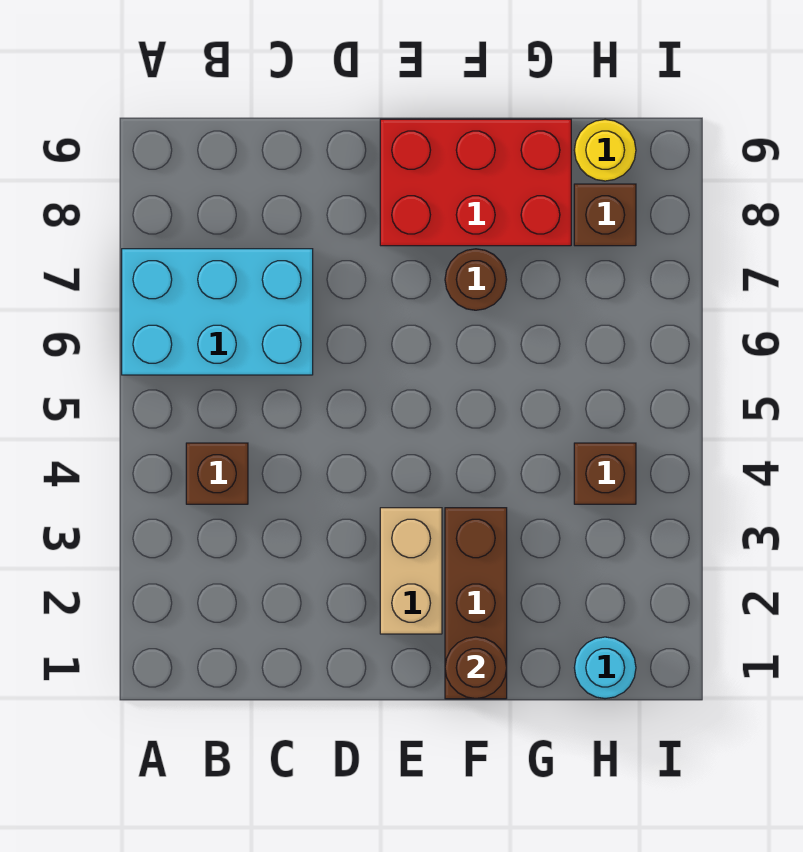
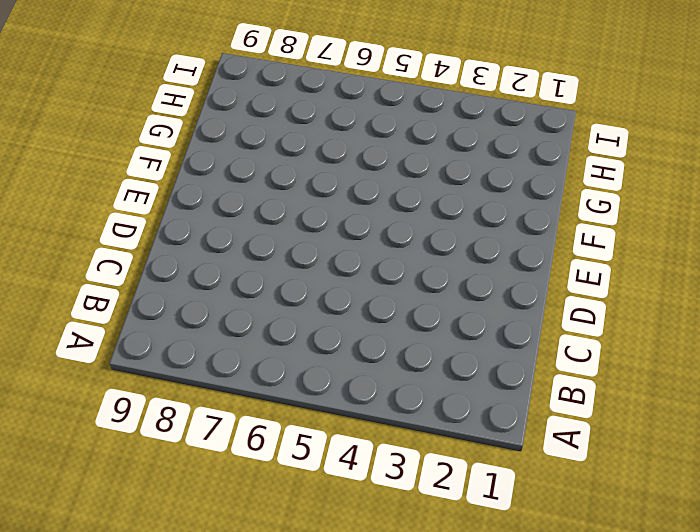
none -> cyan 2x3 brick [122,249,313,375]
none -> brown 1x1 brick [186,443,248,504]

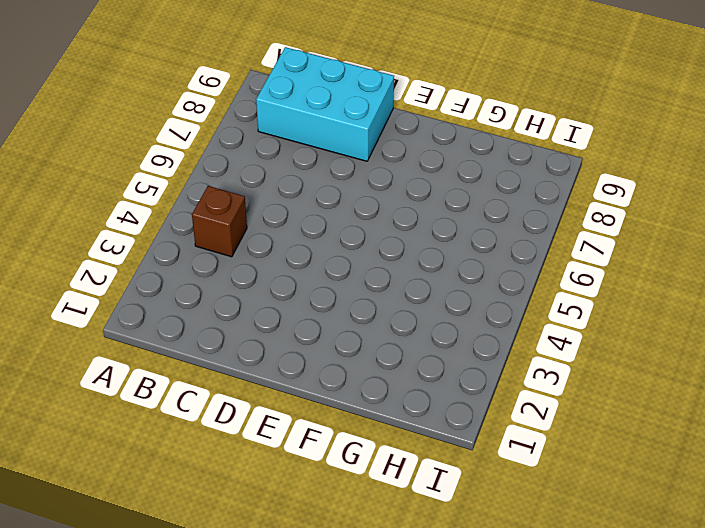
cyan 2x3 brick [256,47,394,161] -> cyan 2x3 brick moved to [122,249,313,375]
none -> tan 1x2 brick [380,508,442,634]
none -> red 2x3 brick [380,119,571,246]

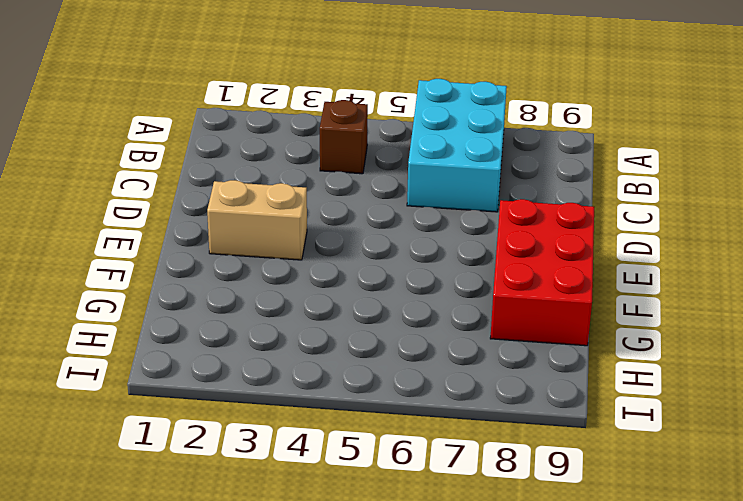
none -> brown 1x3 brick [445,508,507,699]
none -> brown 1x1 round brick [445,249,507,310]

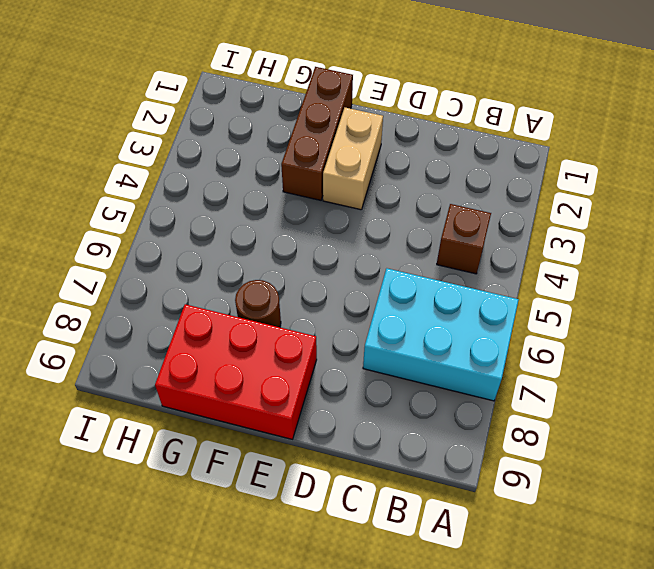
none -> cyan 1x1 round brick [574,637,636,699]
none -> brown 1x1 brick [574,443,636,504]

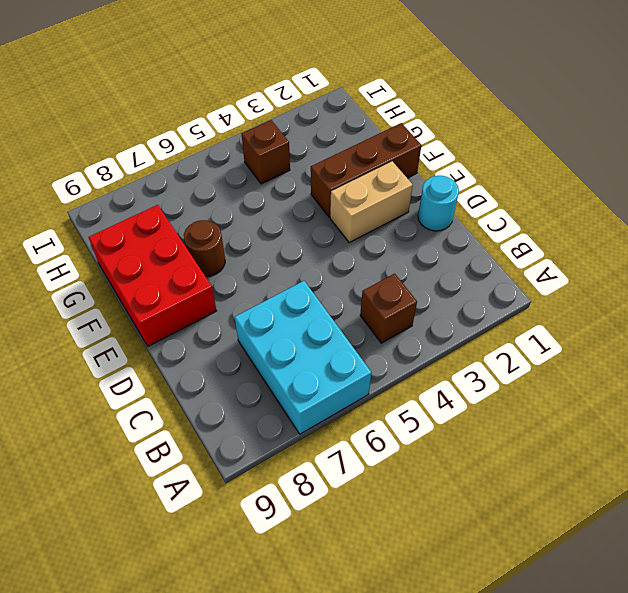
cyan 1x1 round brick [418,176,459,231] -> cyan 1x1 round brick moved to [574,637,636,699]
none -> brown 1x1 brick [574,184,636,246]
none -> yellow 1x1 round brick [574,119,636,181]

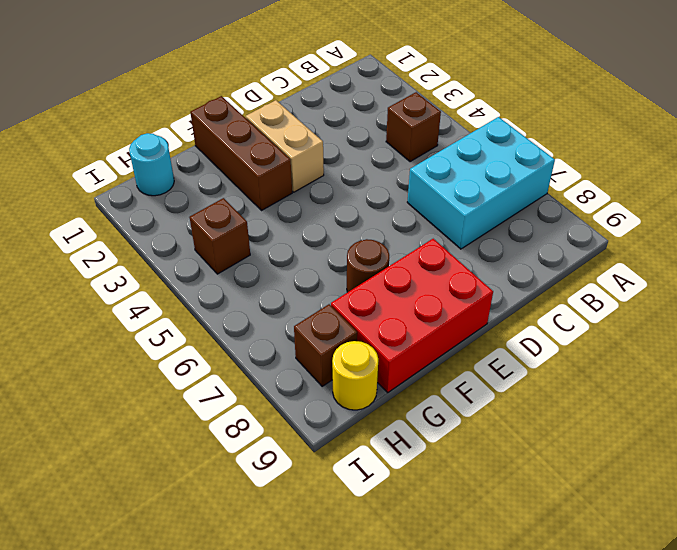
none -> brown 1x1 round brick [445,637,507,699]

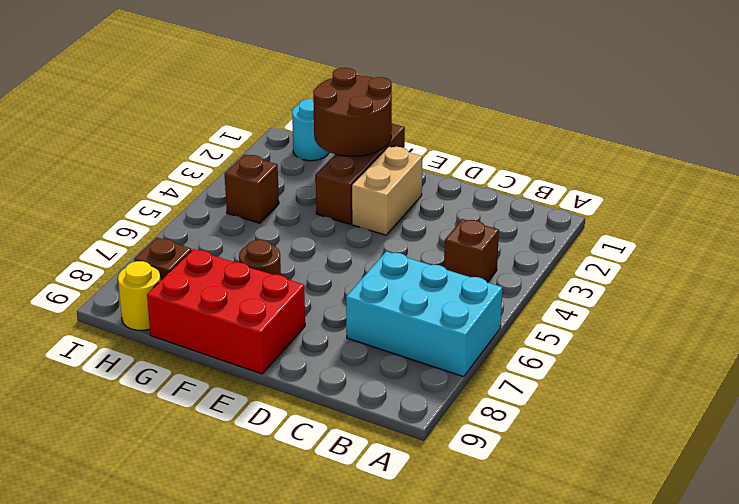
brown 2x2 round brick [313,68,392,156] -> brown 1x1 round brick [445,637,507,699]

